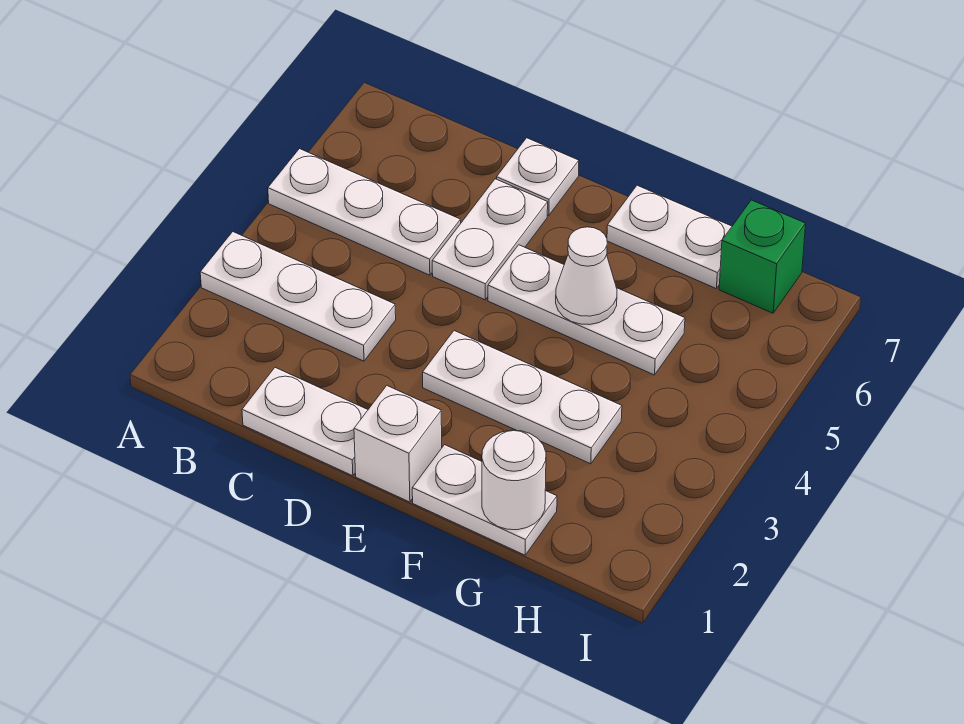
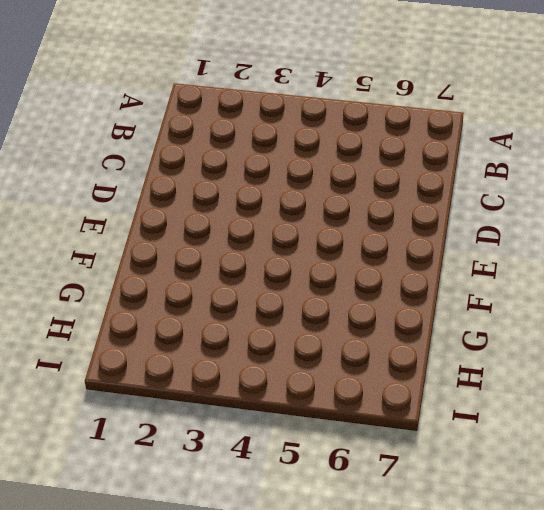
none -> white 1x3 plate [200,232,396,361]
none -> white 1x3 plate [268,149,461,275]
none -> white 1x2 plate [242,368,368,476]

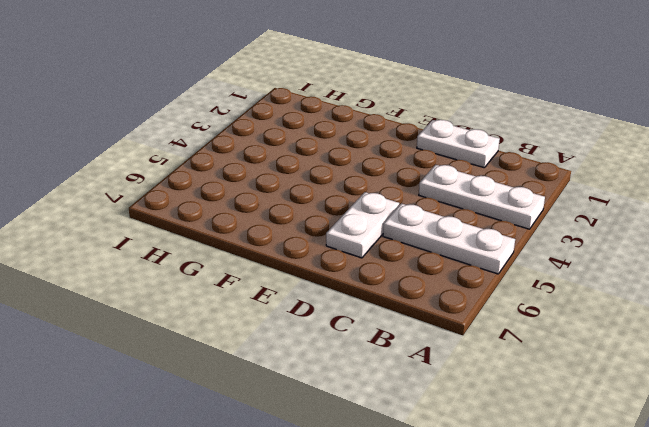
none -> white 1x1 plate [497,138,579,216]
none -> white 1x1 brick [354,386,442,502]
none -> white 1x3 plate [423,331,622,464]

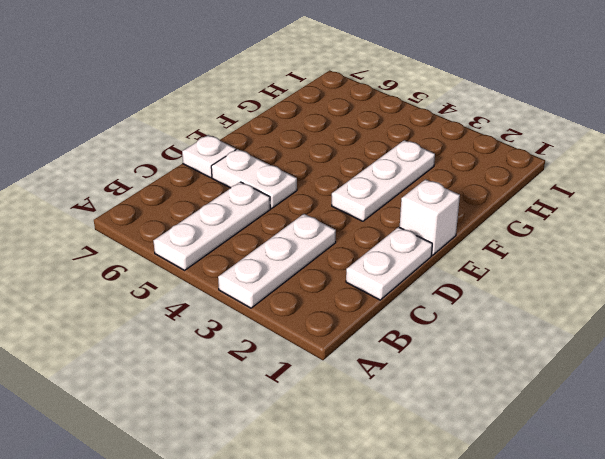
none -> white 1x3 plate [488,245,685,375]
none -> white 1x2 plate [412,445,557,555]
none -> white 1x2 plate [607,185,732,288]

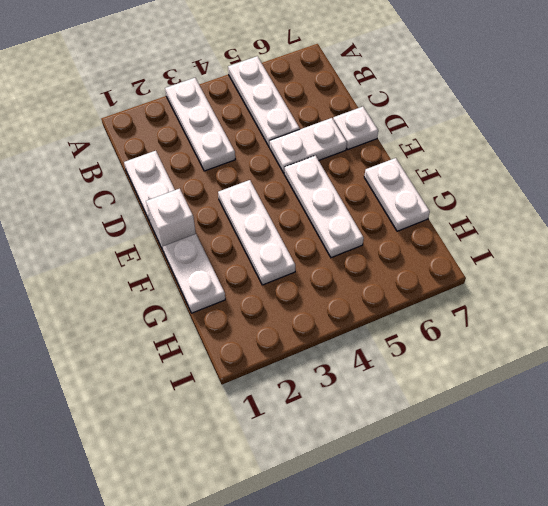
none -> green 1x1 brick [719,200,806,313]
none -> white 1x1 cone [556,227,617,325]
none -> white 1x1 round brick [482,430,546,530]

